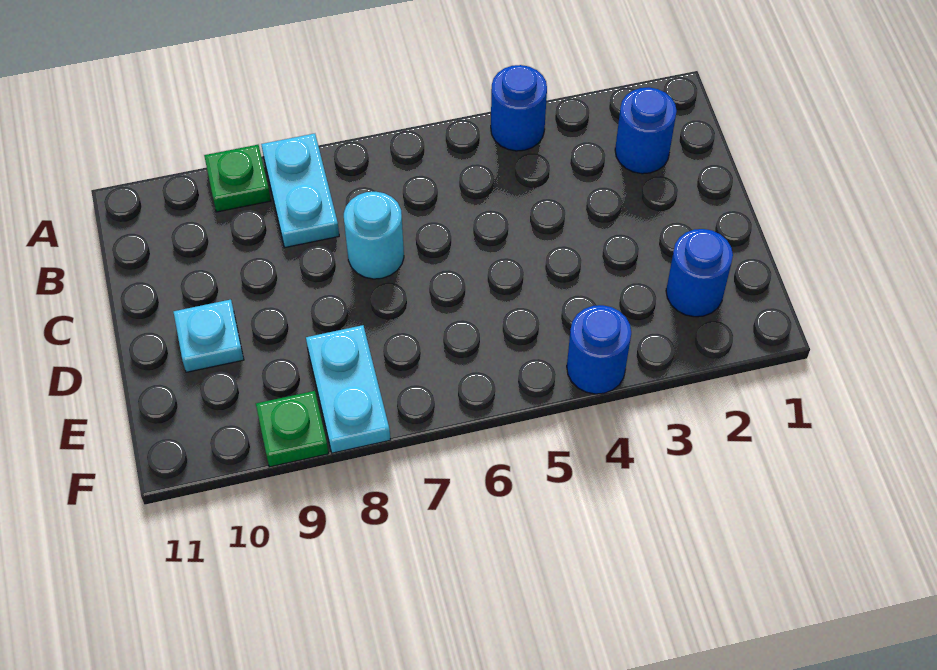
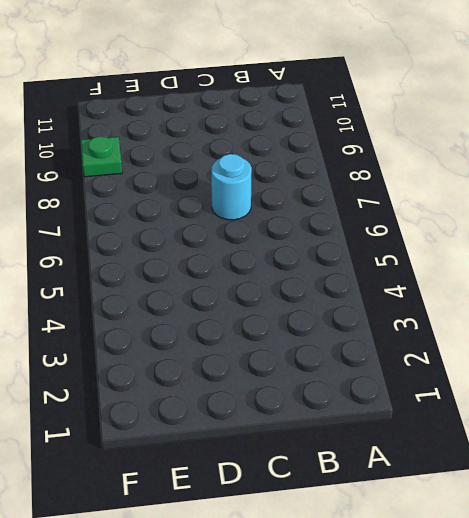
none -> blue 1x1 round brick [491,65,547,151]
none -> cyan 1x2 plate [261,134,339,247]

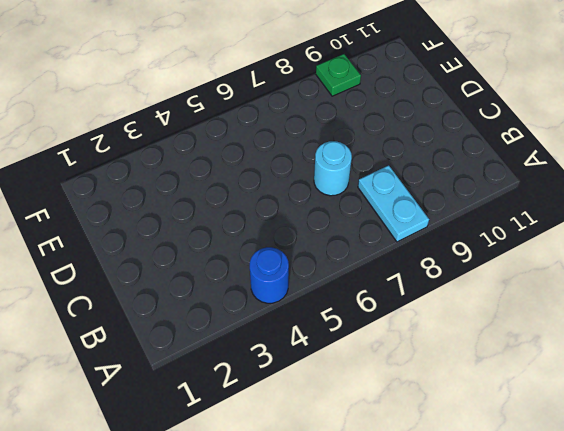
none -> green 1x1 plate [204,145,271,212]
none -> blue 1x1 round brick [615,88,677,174]

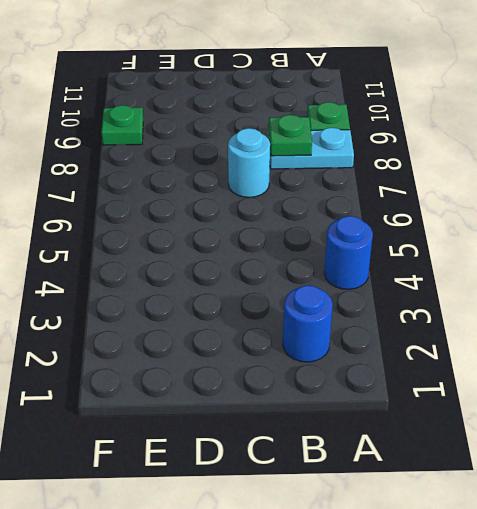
green 1x1 plate [269,115,312,156] -> none
none -> cyan 1x1 plate [174,300,244,372]
none -> blue 1x1 round brick [666,229,733,317]

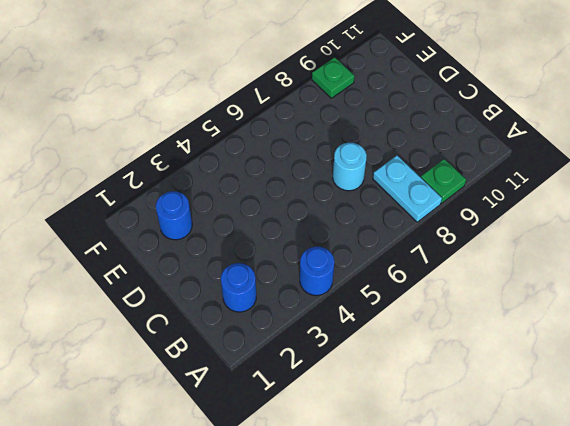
none -> cyan 1x1 plate [174,300,244,372]
none -> cyan 1x2 plate [306,325,390,453]

